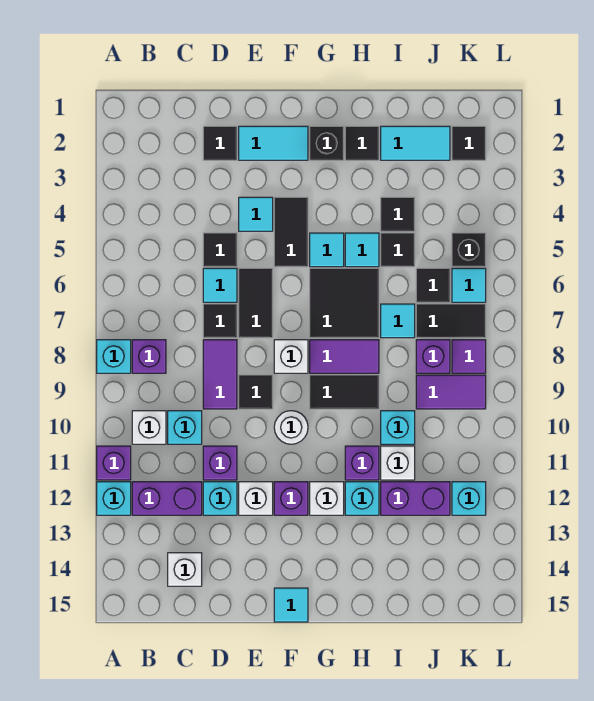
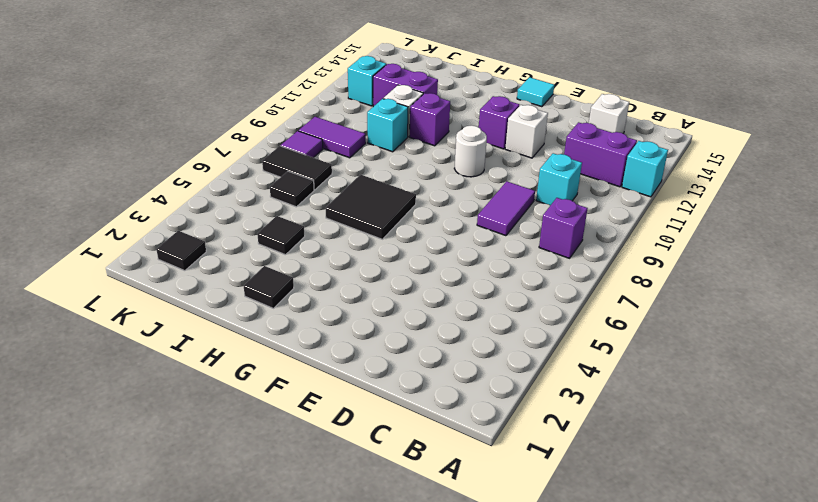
none -> cyan 1x1 brick [97,340,131,373]
none -> purple 1x1 brick [97,446,131,480]
none -> white 1x1 brick [132,411,166,444]
none -> black 1x1 tile [203,126,237,160]

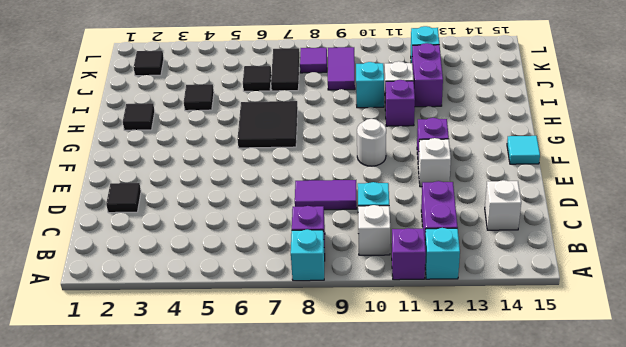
none -> black 1x1 tile [203,233,237,267]
none -> cyan 1x1 tile [203,268,237,302]
none -> black 1x1 tile [203,304,237,338]
none -> purple 1x1 brick [203,446,237,480]

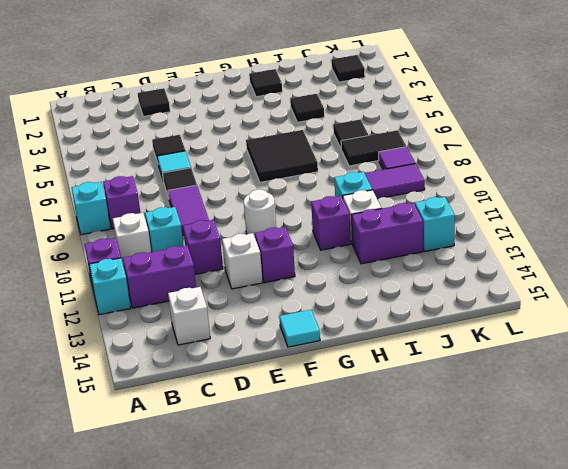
none -> cyan 1x1 brick [203,482,237,515]
none -> cyan 1x2 tile [239,126,308,160]
none -> cyan 1x1 tile [239,197,273,231]
none -> black 1x2 tile [239,268,273,338]

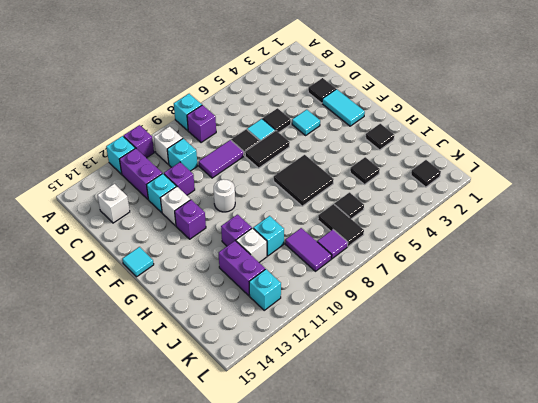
none -> black 1x1 tile [239,375,273,409]
none -> black 1x2 tile [274,197,308,267]
none -> white 1x1 brick [274,340,308,373]
none -> black 1x1 brick [310,126,344,160]

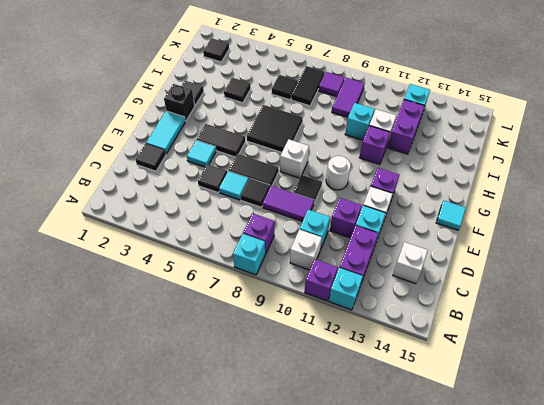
none -> cyan 1x1 tile [310,233,344,267]
none -> purple 1x2 tile [310,340,379,373]
none -> black 1x2 tile [310,375,379,409]
none -> white 1x1 brick [310,482,344,515]

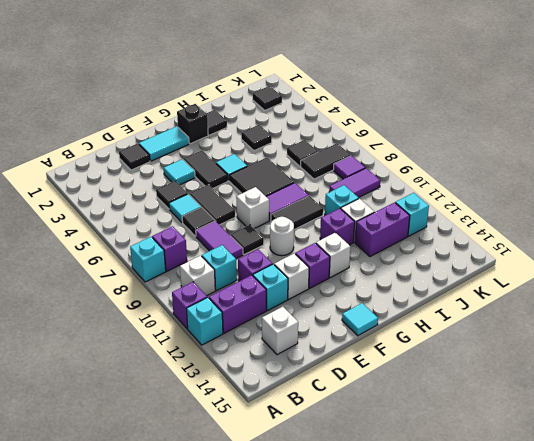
none -> cyan 1x1 tile [345,233,379,267]
none -> cyan 1x1 brick [345,482,379,515]
none -> cyan 1x2 tile [381,126,450,160]
none -> black 1x1 tile [381,233,415,267]

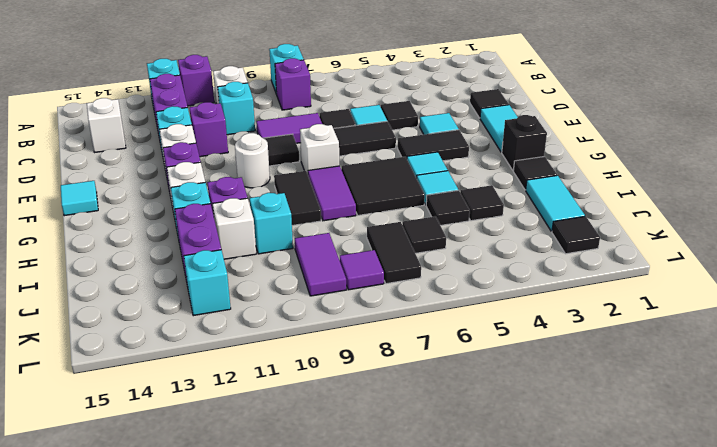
none -> cyan 1x1 tile [381,304,415,338]
none -> purple 1x1 brick [416,340,450,373]
none -> black 1x1 brick [452,233,486,267]
none -> cyan 1x1 tile [452,268,486,302]

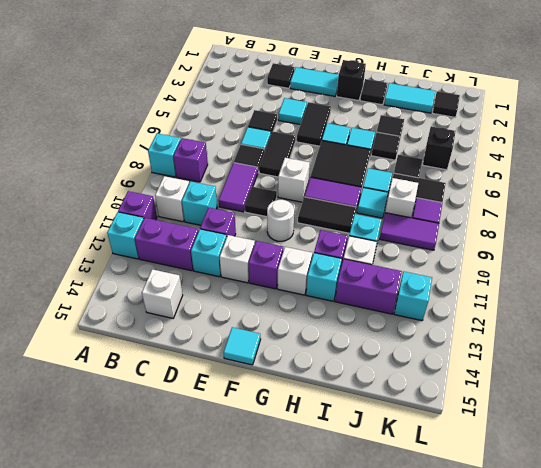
cyan 1x1 tile [357,187,388,218] -> cyan 1x1 tile moved to [452,268,486,302]
white 1x1 brick [385,178,418,218] -> purple 1x1 brick [416,340,450,373]

